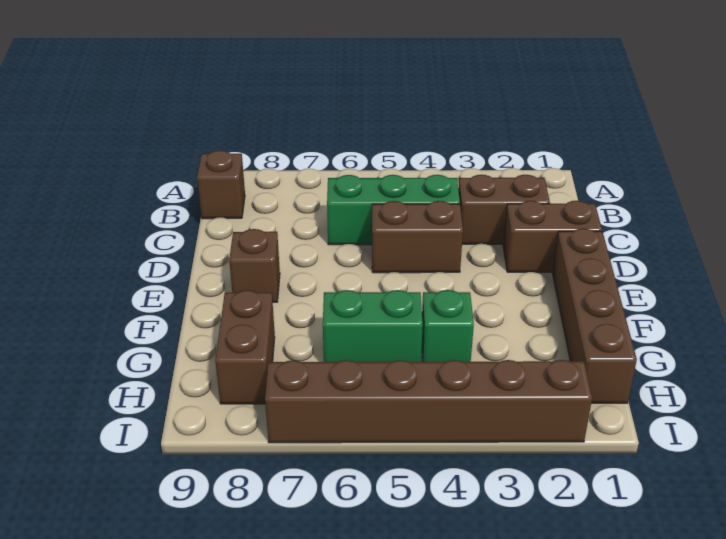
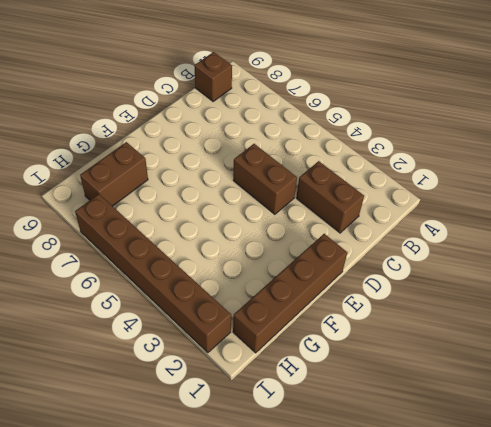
none -> green 1x3 brick [327,175,460,245]
none -> brown 1x2 brick [503,201,602,272]

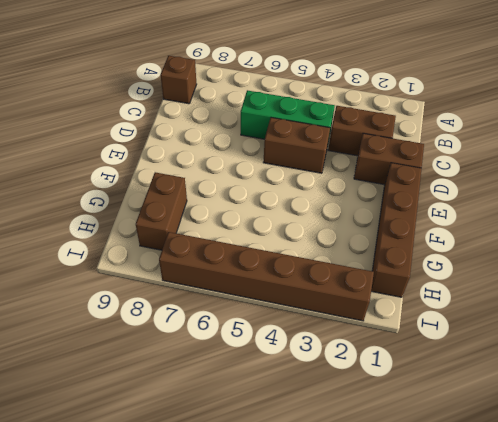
none -> brown 1x1 brick [229,229,280,302]
none -> green 1x1 brick [422,290,474,362]

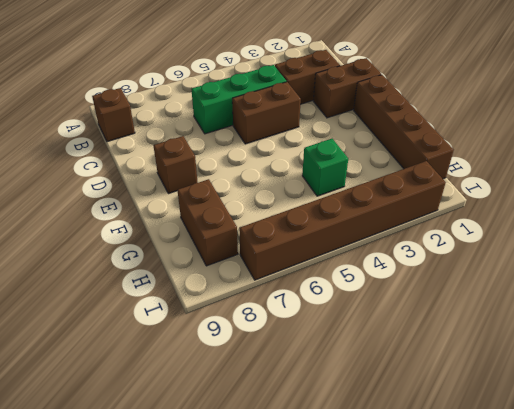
none -> green 1x2 brick [323,290,423,362]

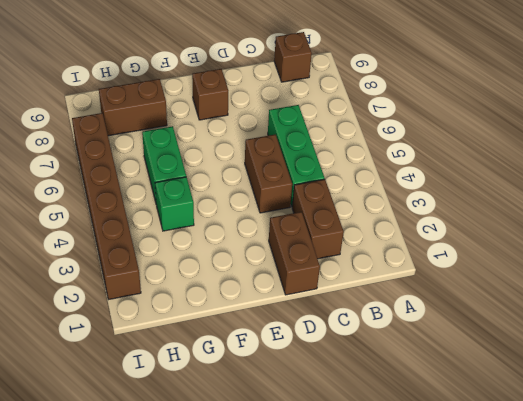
none -> brown 1x4 brick [553,228,637,403]

